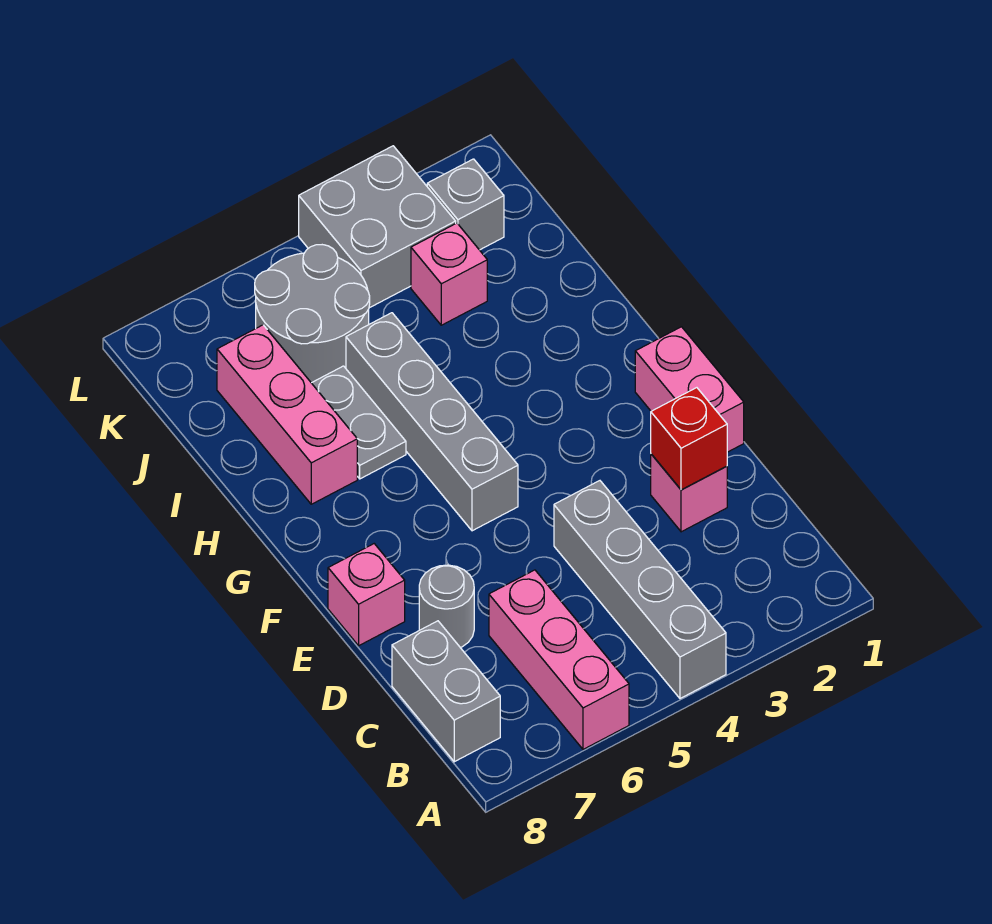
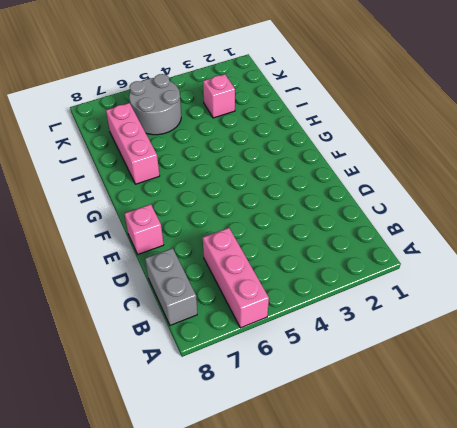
none -> grey 1x4 brick [554,481,726,698]
none -> pink 1x1 brick [651,454,727,532]
none -> grey 1x1 round brick [419,565,474,648]

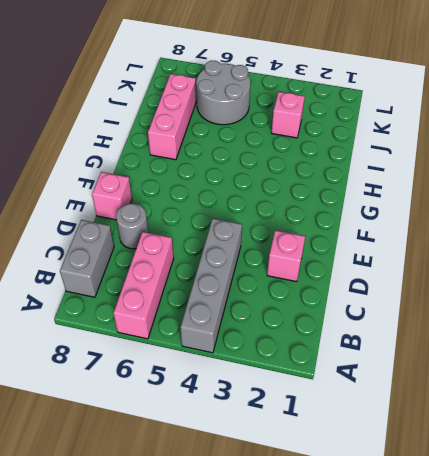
none -> pink 1x2 brick [635,327,744,452]
none -> grey 1x4 brick [346,313,518,531]
none -> grey 1x2 plate [312,366,406,479]

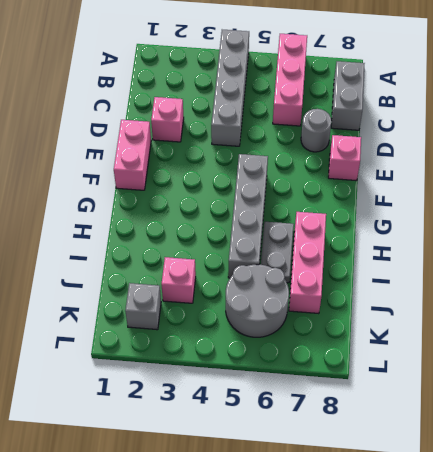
none -> grey 2x2 brick [299,146,456,308]
none -> red 1x1 brick [651,388,727,490]

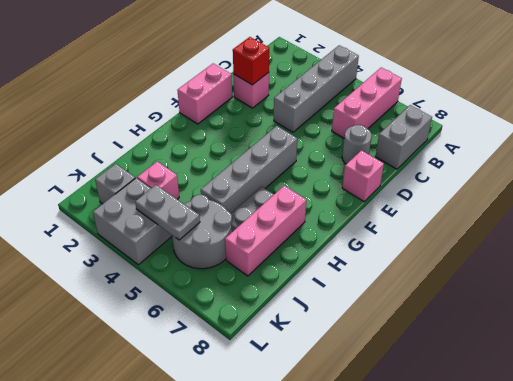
grey 1x2 plate [135,185,200,240] -> none

